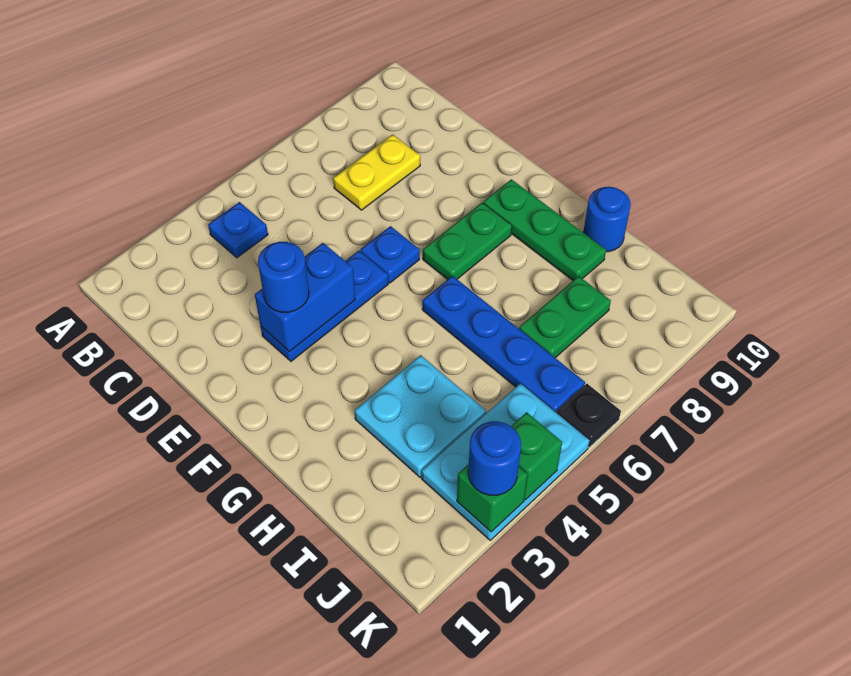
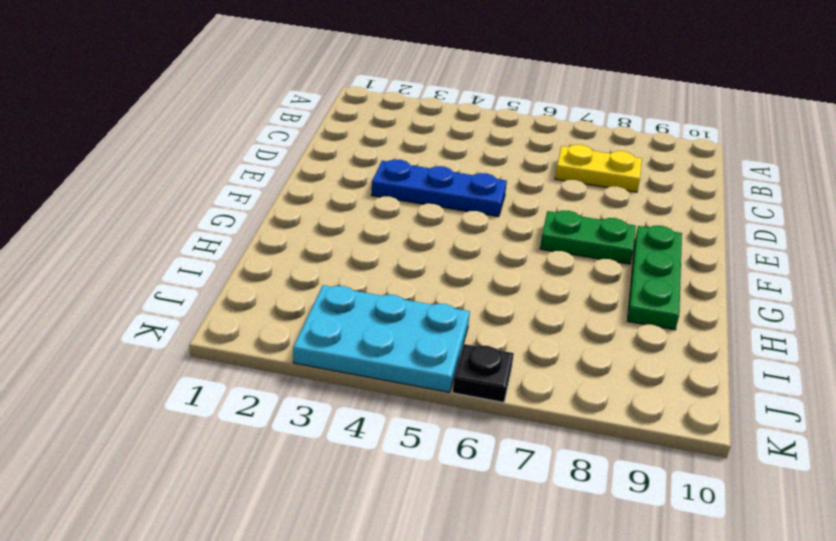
none -> blue 1x1 plate [208,202,268,258]
none -> blue 1x1 plate [361,226,420,283]
none -> blue 1x4 plate [422,276,585,413]

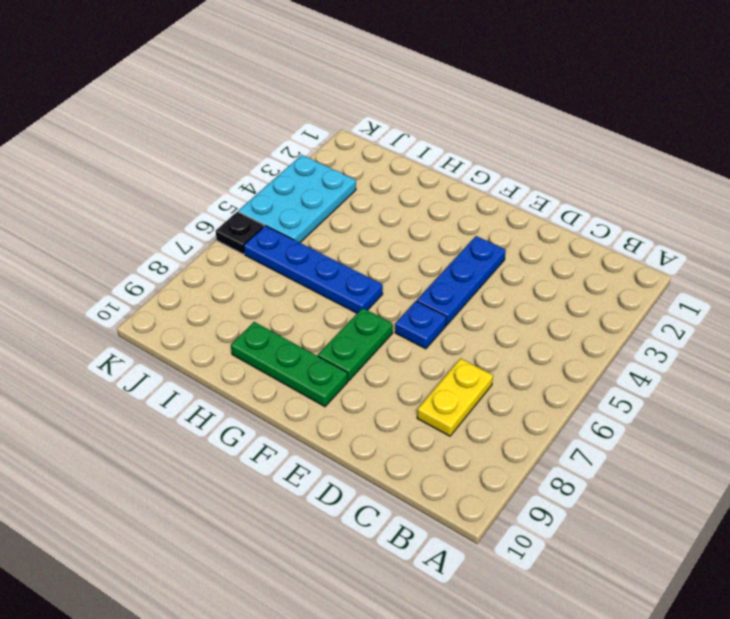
none -> blue 1x1 plate [208,202,268,258]
none -> cyan 2x2 plate [354,355,486,477]
none -> blue 1x1 round brick [583,187,631,252]

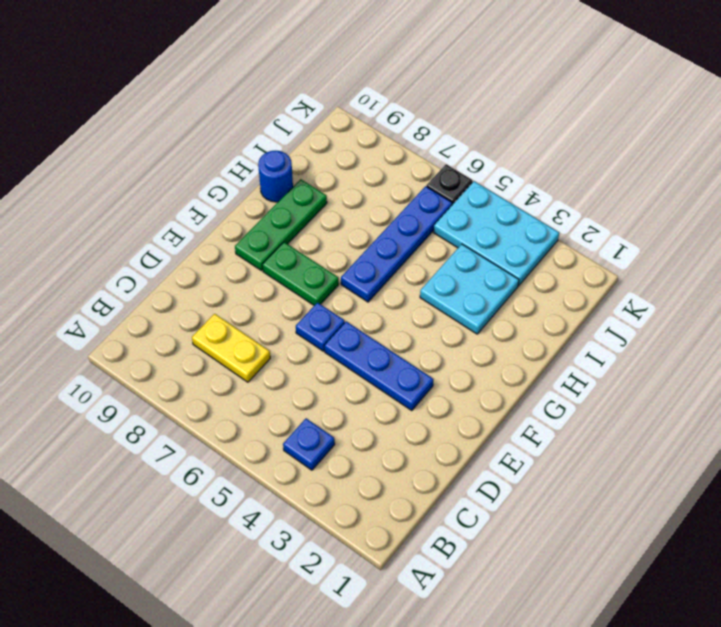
none -> green 1x2 plate [519,276,611,358]
none -> blue 1x2 brick [255,243,355,352]
none -> green 1x1 brick [457,464,528,532]

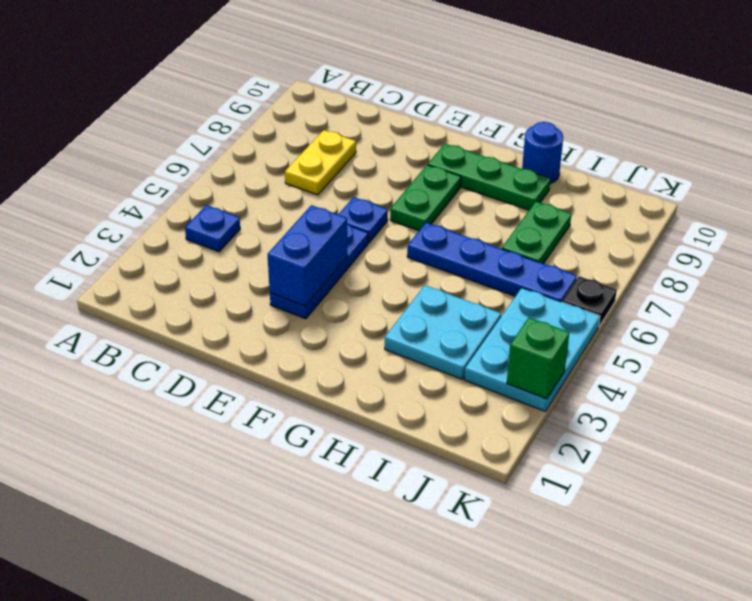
none -> green 1x1 brick [511,412,562,500]
none -> blue 1x1 round brick [258,242,309,312]
none -> blue 1x1 round brick [468,421,521,495]

